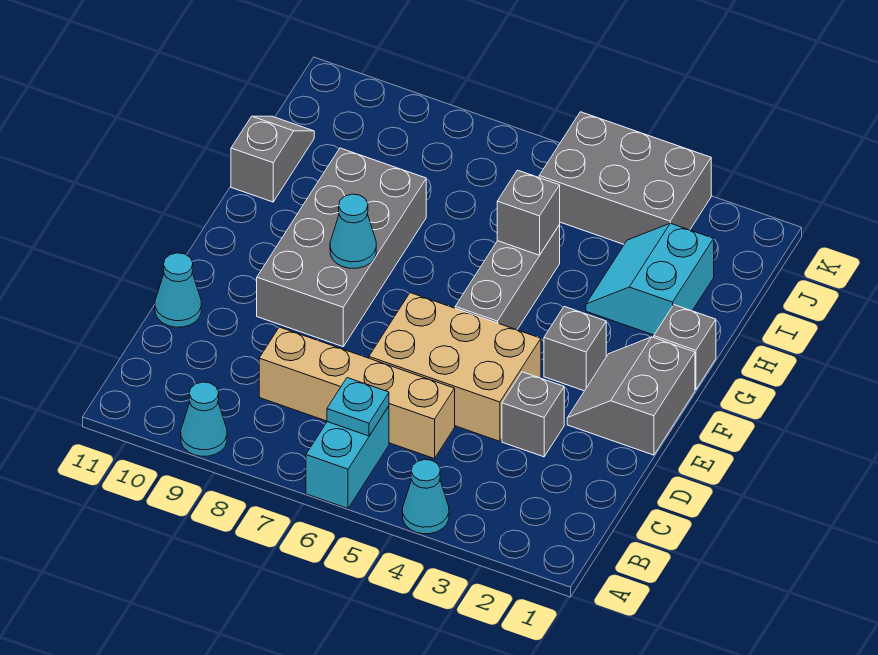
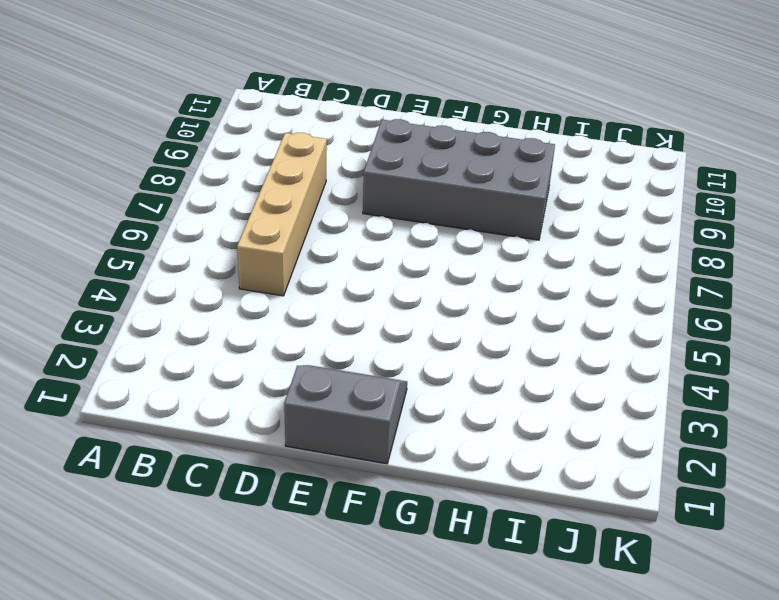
none -> cyan 1x1 cone [403,460,449,534]
none -> cyan 1x2 brick [306,406,389,508]
none -> cyan 1x1 cone [181,382,227,456]

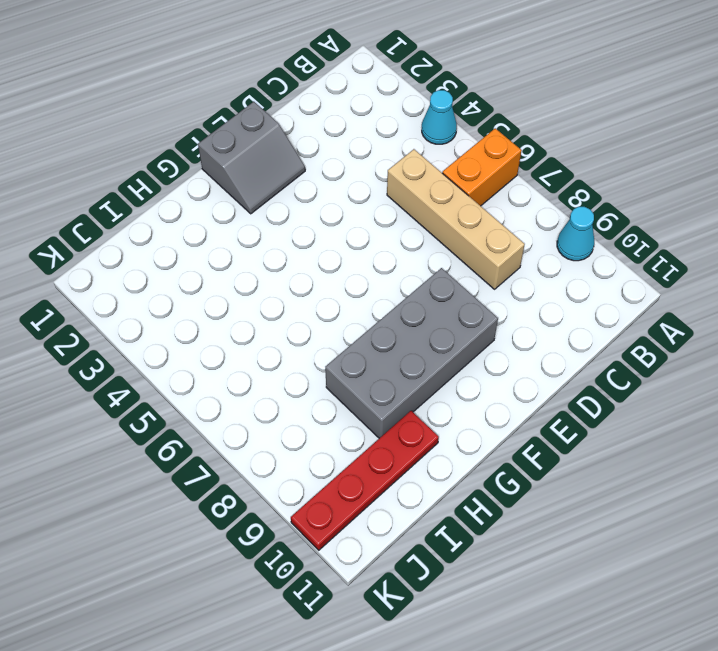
orange 1x2 brick [442,128,522,206] -> cyan 1x2 brick [306,406,389,508]
red 1x4 plate [291,411,439,550] -> none
none -> grey 1x1 brick [502,372,564,457]
none -> tan 2x3 brick [369,293,541,441]
none -> cyan 1x1 cone [155,253,201,327]

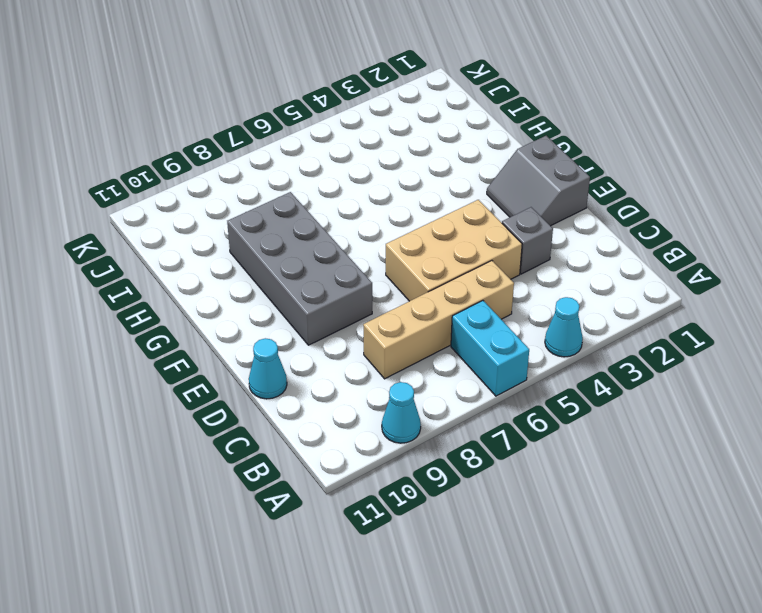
none -> grey 1x1 brick [544,306,606,391]
none -> grey 1x3 brick [455,225,560,330]
none -> grey 1x1 brick [654,305,716,390]

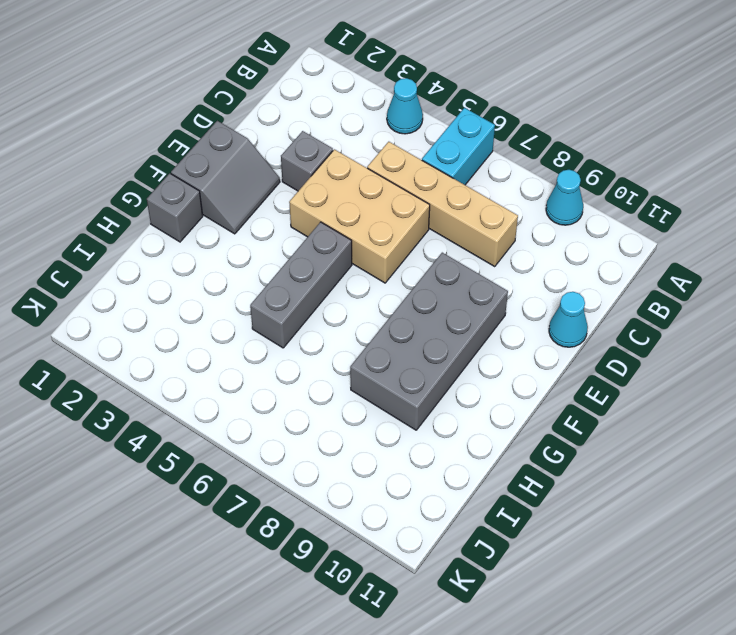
none -> grey 1x1 brick [544,306,606,391]
none -> cyan 2x2 slope [586,223,714,335]
none -> grey 1x2 slope [231,116,314,202]

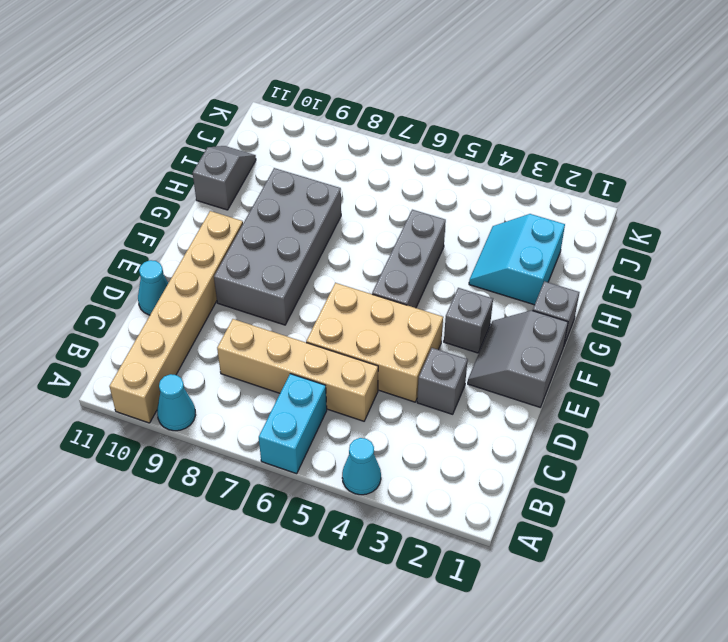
tan 1x6 brick [109,211,243,423] -> none
none -> grey 2x3 brick [539,112,711,244]
none -> cyan 1x1 plate [327,378,389,436]
none -> cyan 1x1 cone [330,194,376,268]

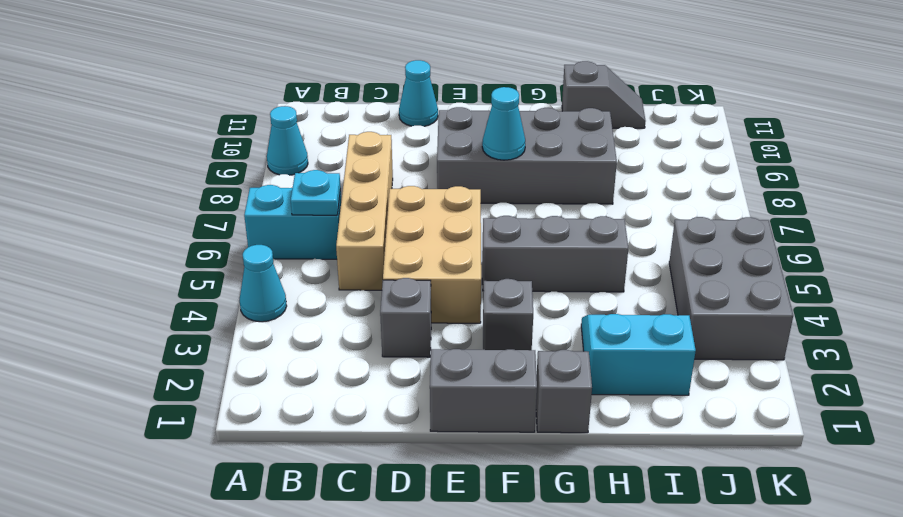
none -> grey 1x1 brick [497,170,560,255]

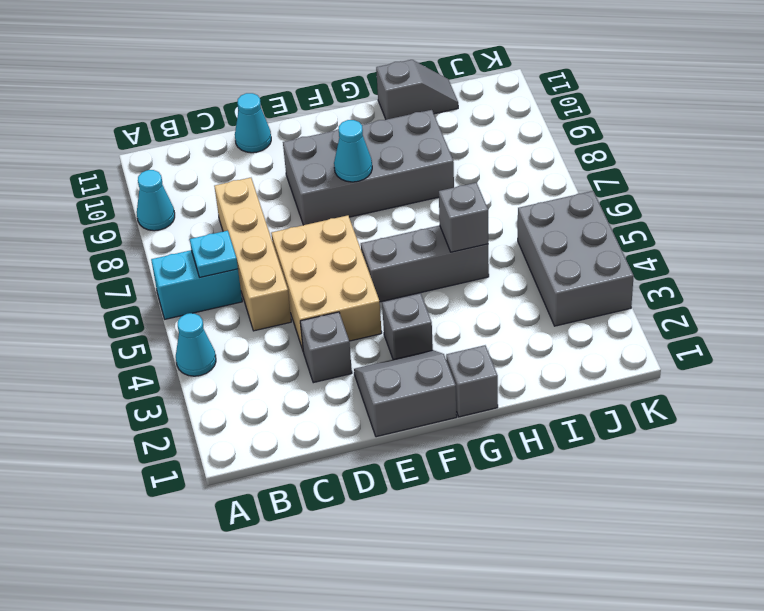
none -> cyan 2x2 slope [586,223,714,335]

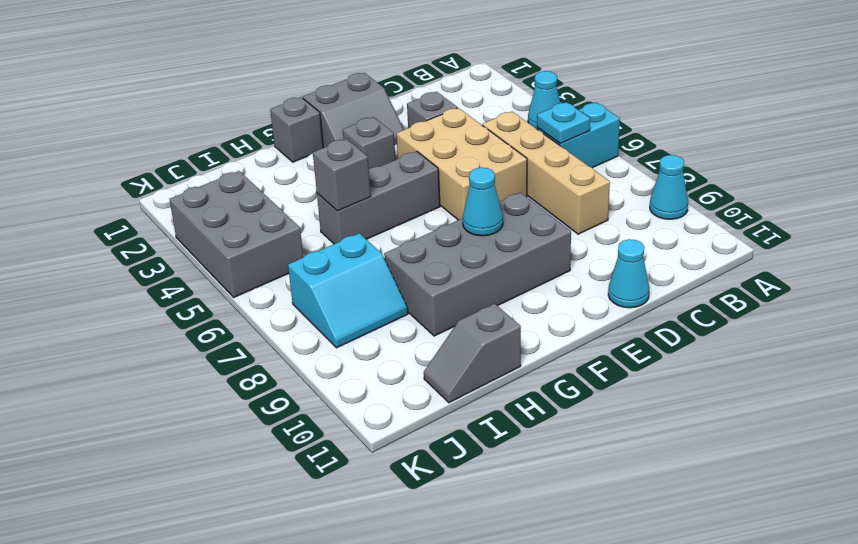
cyan 2x2 slope [288,233,408,348] -> cyan 2x2 slope moved to [586,223,714,335]

